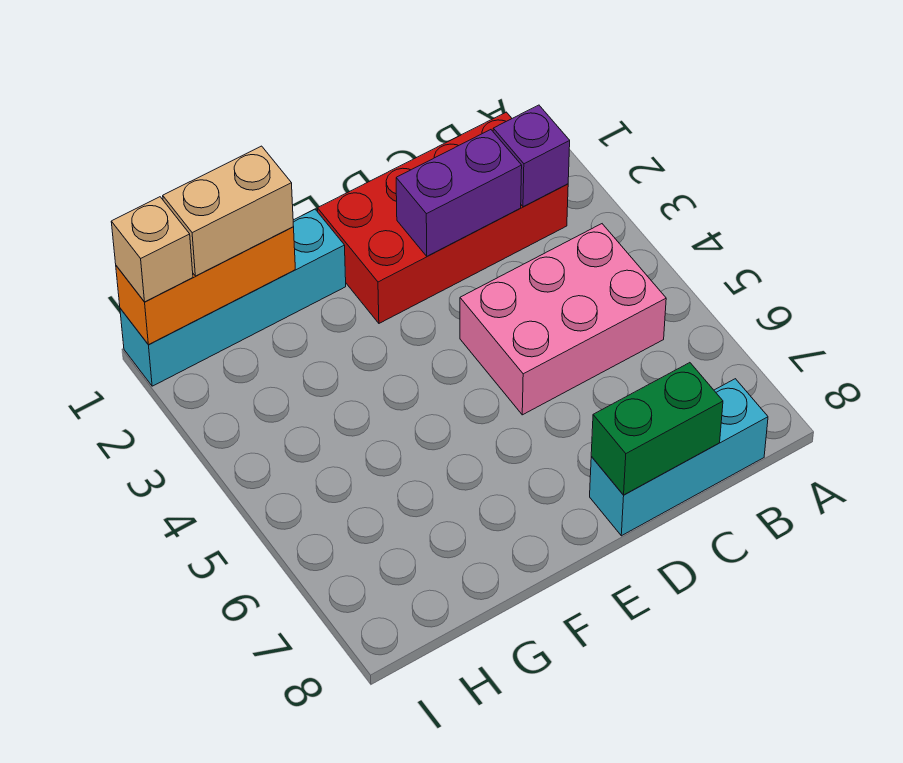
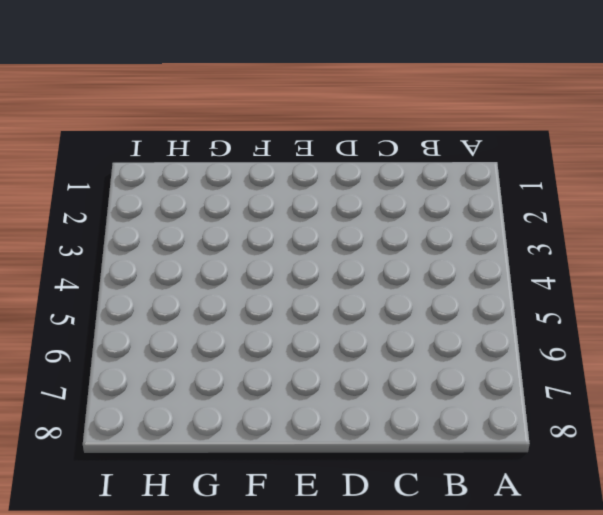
none -> red 2x4 brick [318,112,568,323]
none -> pink 2x3 brick [460,224,666,415]

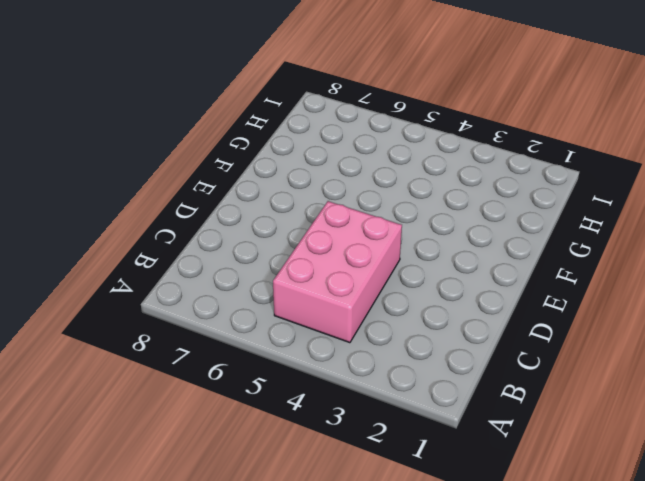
none -> red 2x4 brick [318,112,568,323]
none -> cyan 1x3 brick [590,379,768,536]

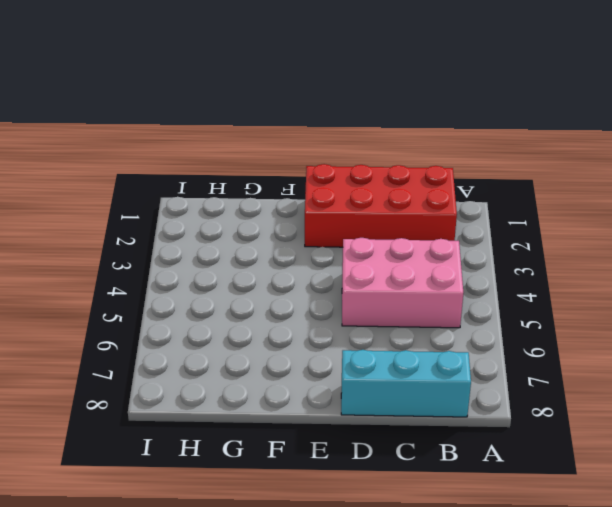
none -> cyan 1x4 brick [120,209,346,386]
none -> purple 1x1 brick [493,105,570,207]

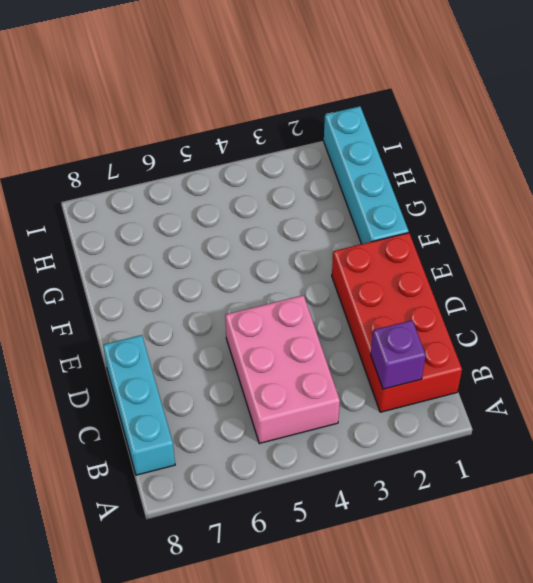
none -> purple 1x2 brick [396,130,522,256]
none -> green 1x2 brick [591,363,723,495]

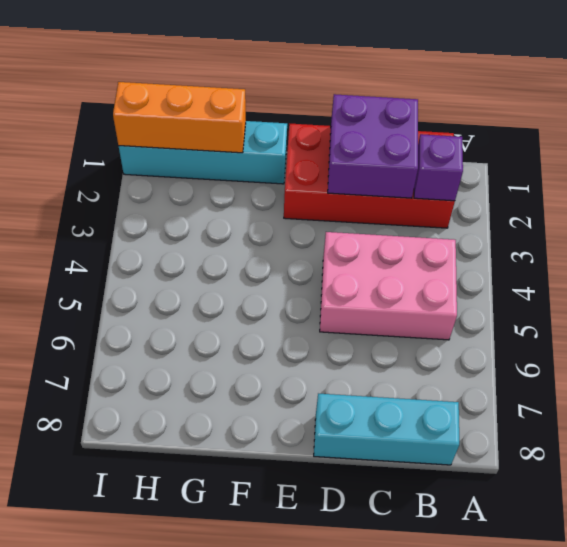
purple 2x2 brick [328,94,418,198] -> purple 1x2 brick [396,130,522,256]
none -> green 1x2 brick [591,363,723,495]
none -> tan 1x2 brick [163,146,294,276]

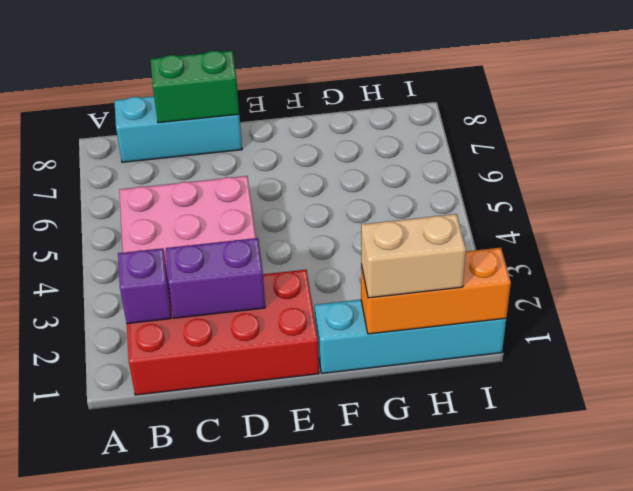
none -> tan 1x1 brick [111,197,193,302]

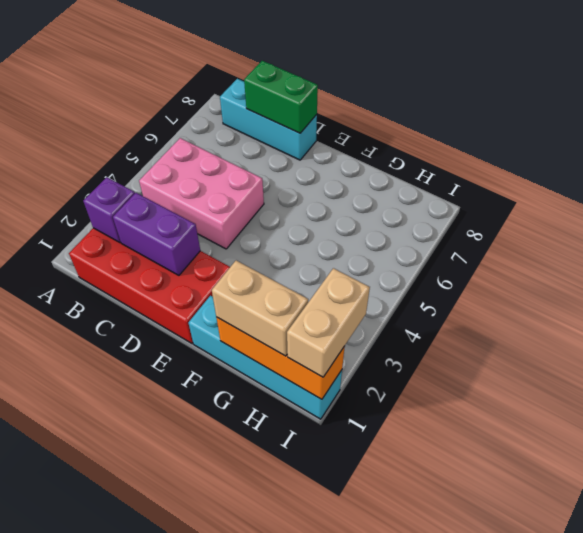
tan 1x2 brick [287,268,370,377] -> tan 1x1 brick [111,197,193,302]

